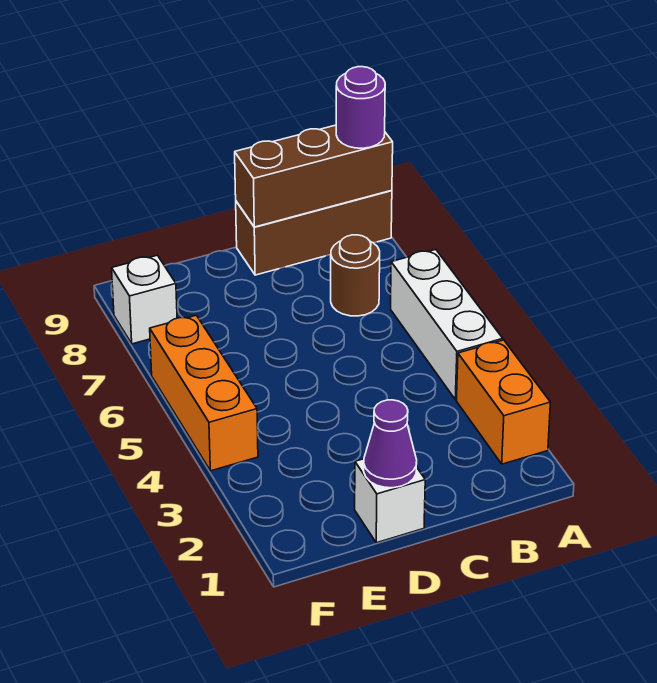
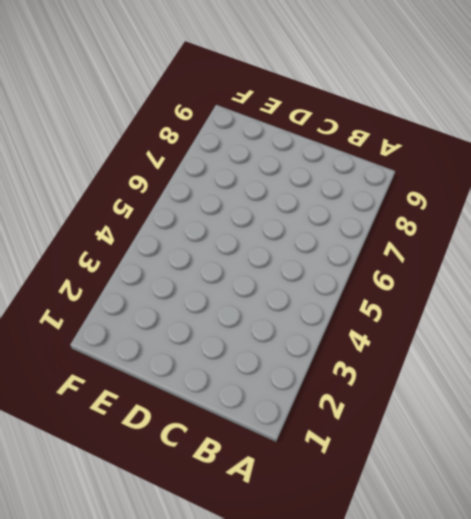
none -> orange 1x2 brick [457,340,550,464]
none -> white 1x3 brick [391,249,503,400]

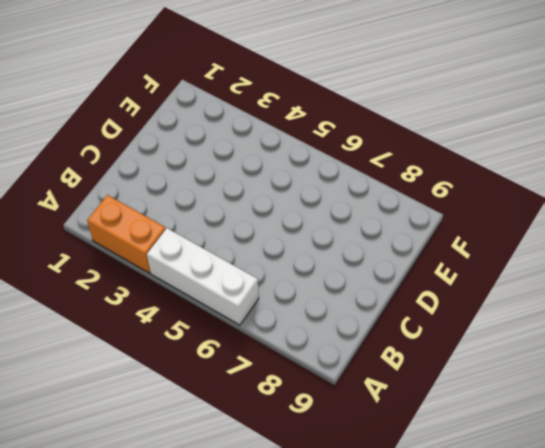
none -> brown 1x3 brick [236,190,392,275]
none -> brown 1x1 round brick [331,235,380,316]

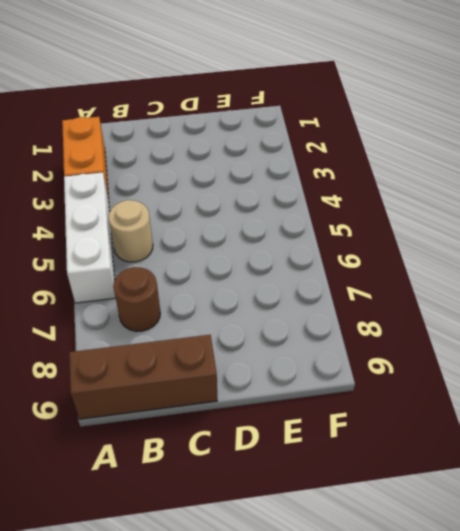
tan 1x1 round brick [108,200,153,262] -> none
none -> white 1x1 brick [355,459,425,543]
none -> orange 1x3 brick [150,315,258,471]

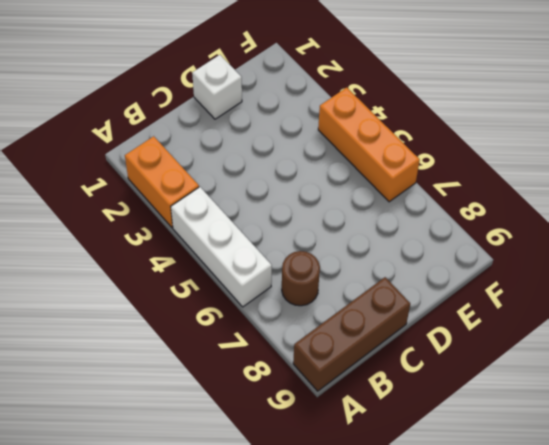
none -> white 1x1 brick [112,255,177,344]
none -> brown 1x3 brick [235,125,393,227]

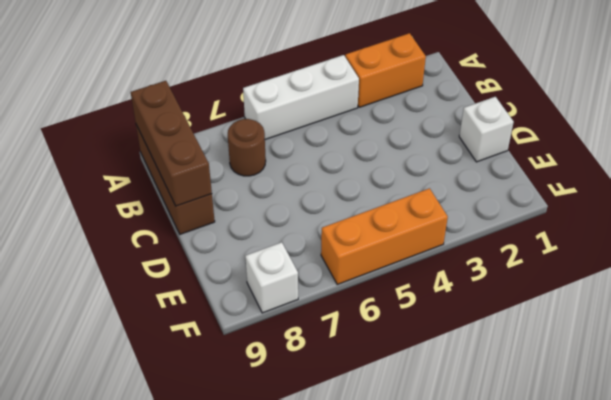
none -> purple 1x1 cone [364,400,417,488]
none -> purple 1x1 round brick [336,67,385,148]

